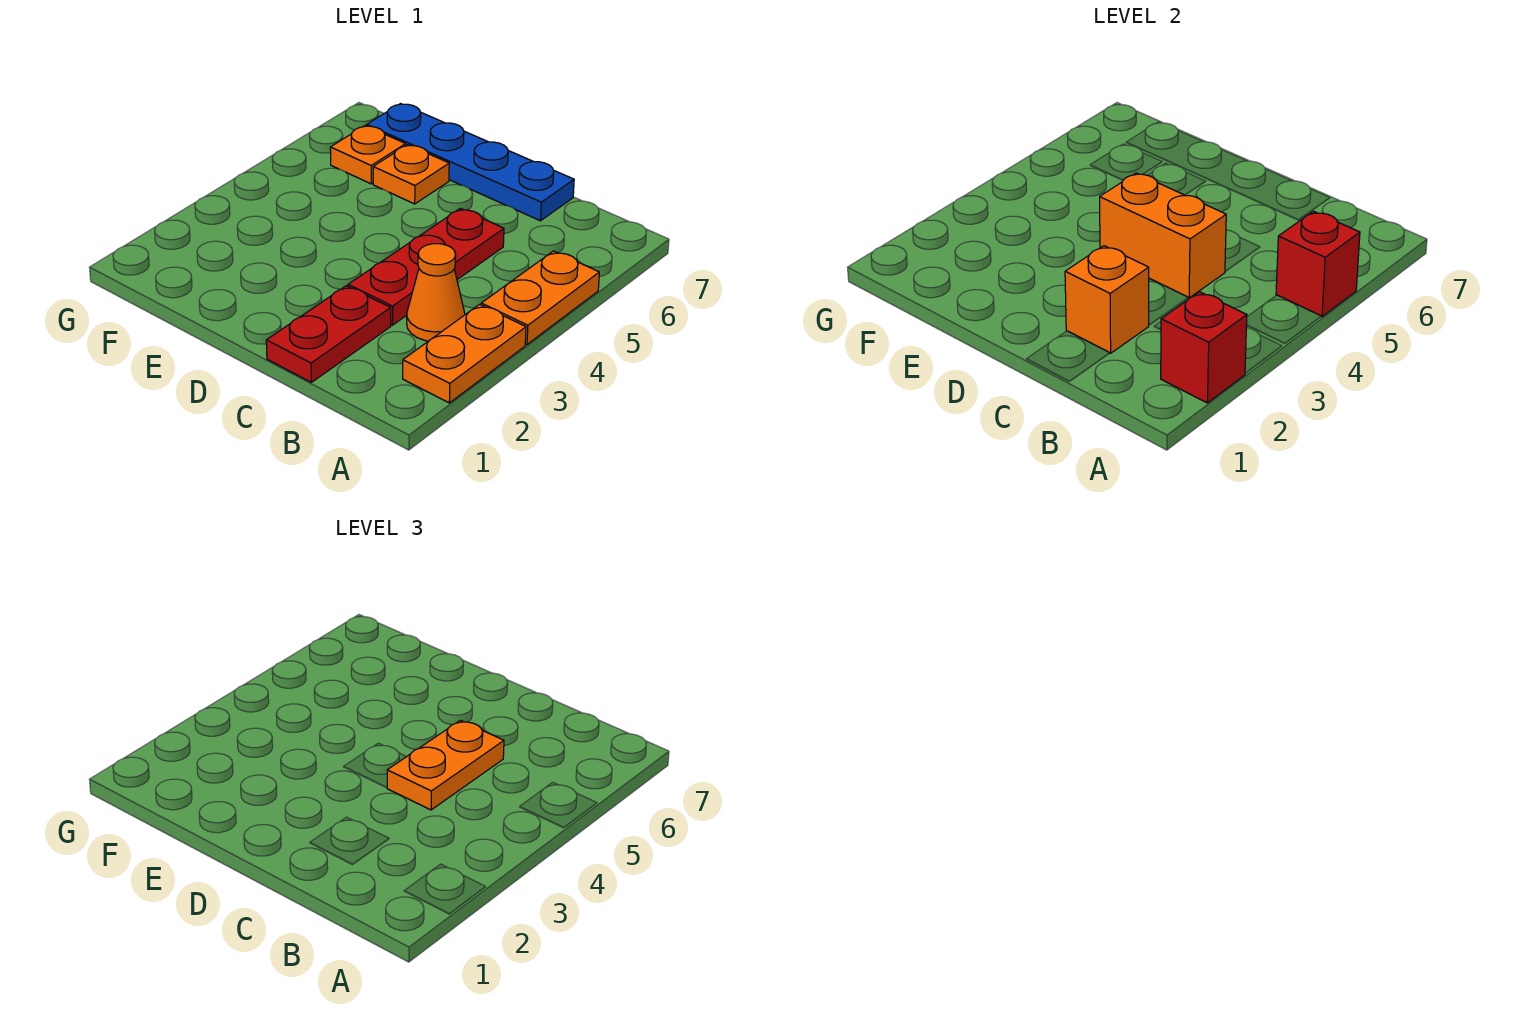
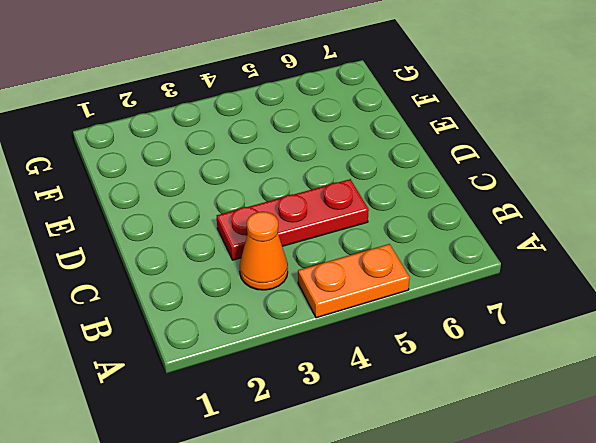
none -> orange 1x2 plate [403,304,526,403]
none -> red 1x2 plate [266,286,391,382]
none -> blue 1x4 plate [367,104,574,221]

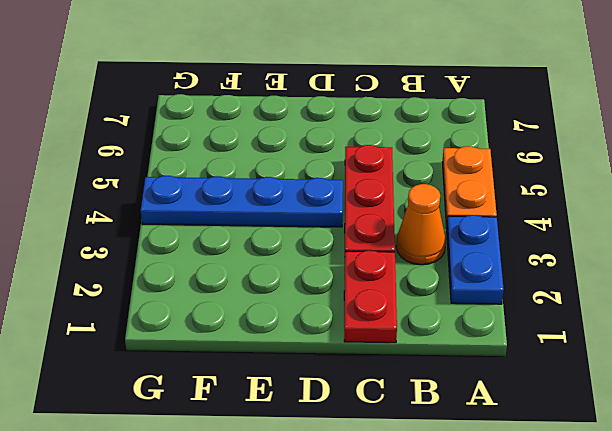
blue 1x2 plate [447,215,504,304] -> orange 1x2 plate [403,304,526,403]
blue 1x4 plate [141,176,343,227] -> blue 1x4 plate moved to [367,104,574,221]
none -> orange 1x1 plate [373,145,449,204]
none -> orange 1x1 plate [330,126,406,184]
none -> red 1x1 brick [1161,292,1247,403]

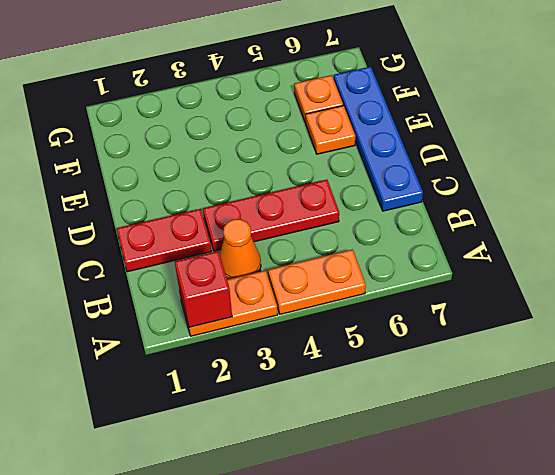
none -> red 1x1 brick [1276,211,1360,317]
none -> orange 1x1 brick [1065,246,1149,353]
none -> orange 1x2 brick [1100,173,1226,298]

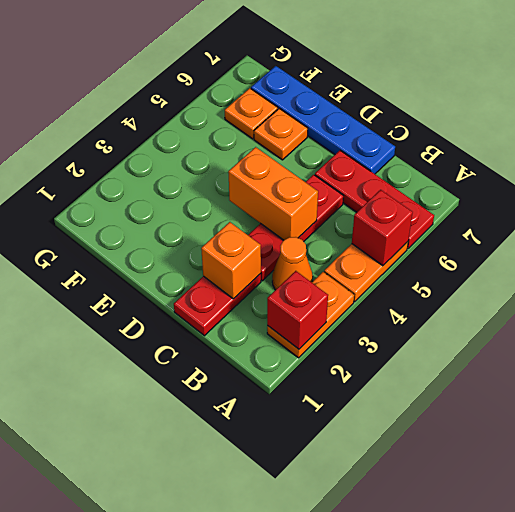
red 1x3 plate [315,151,434,248] -> none
none -> orange 1x2 plate [387,720,504,810]

